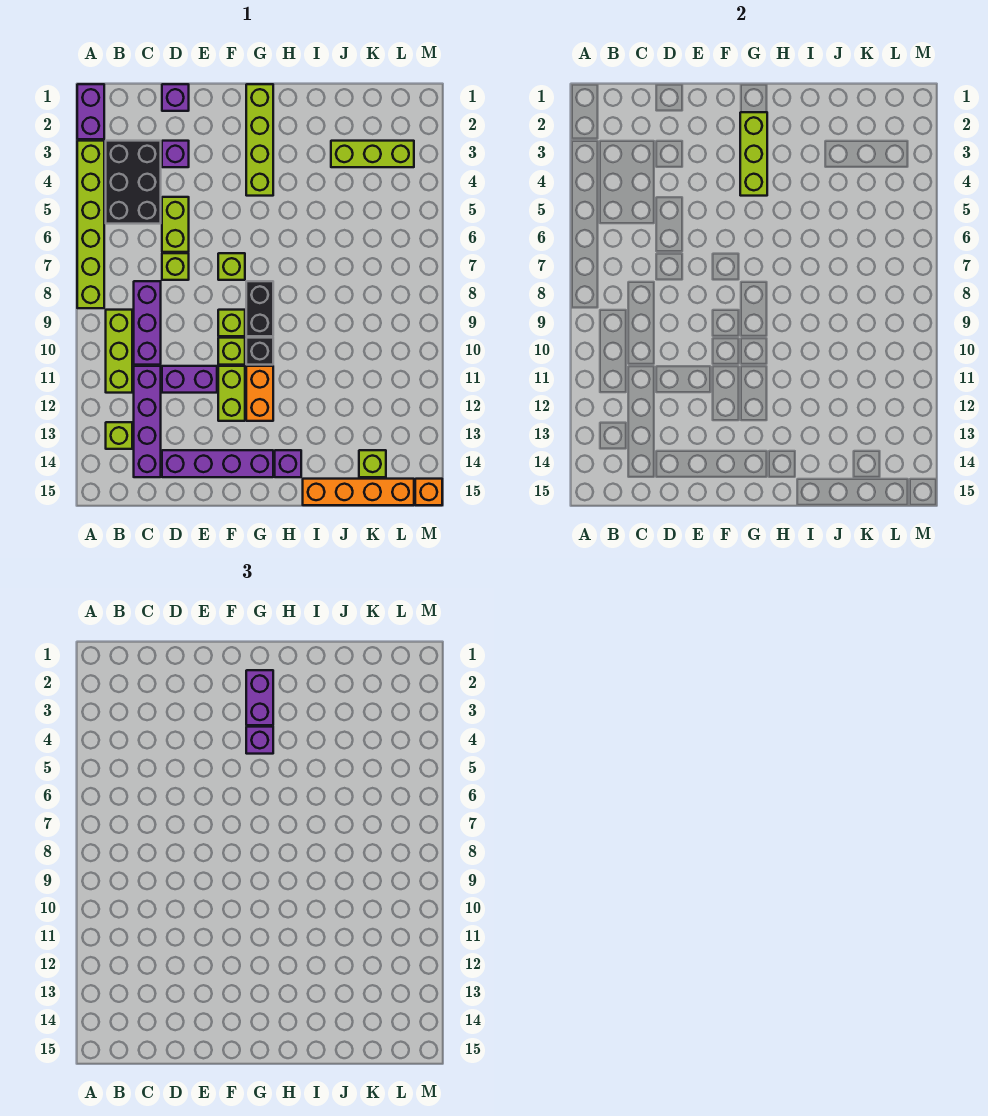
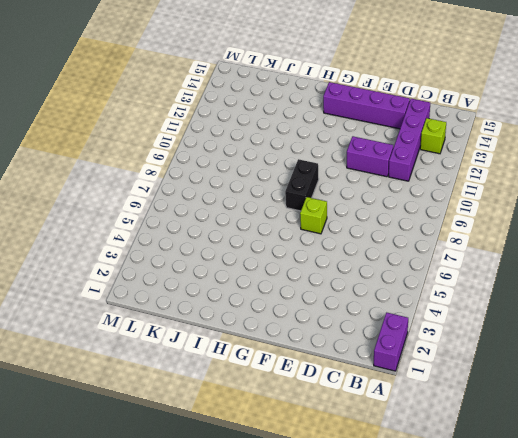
none -> lime 1x6 brick [77,141,104,308]
none -> black 2x3 brick [106,141,161,224]
none -> lime 1x3 brick [106,310,132,393]

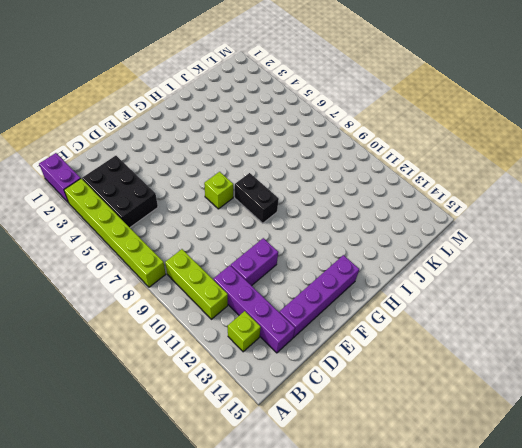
none -> purple 1x3 brick [134,281,161,365]
none -> purple 1x1 brick [162,84,189,111]
none -> purple 1x1 brick [162,141,189,167]

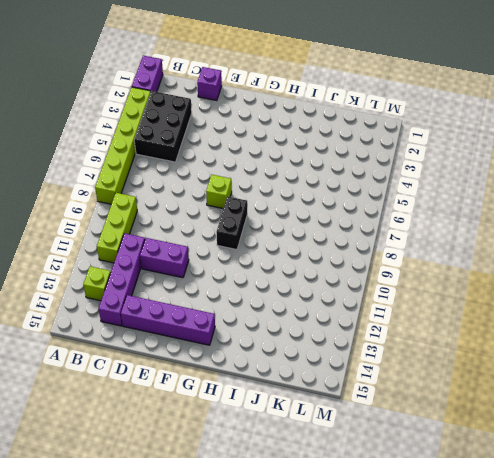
none -> purple 1x3 brick [134,281,161,365]
none -> purple 1x1 brick [162,141,189,167]
none -> lime 1x2 brick [162,197,189,252]

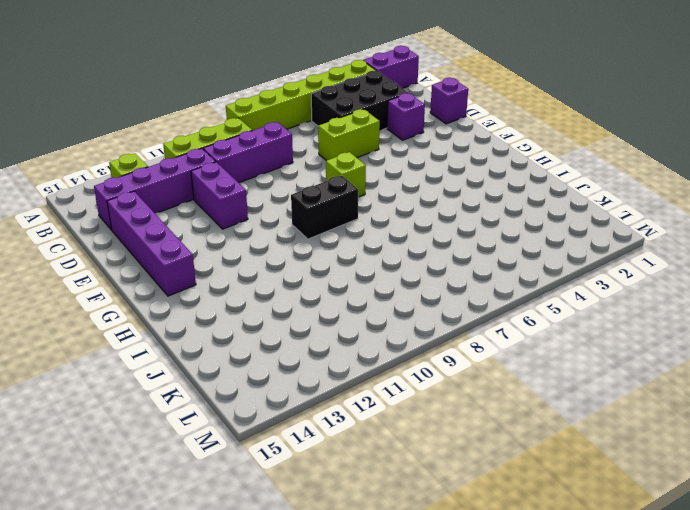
none -> lime 1x1 brick [162,253,189,280]
none -> lime 1x1 brick [218,310,245,336]
none -> lime 1x1 brick [218,338,245,365]

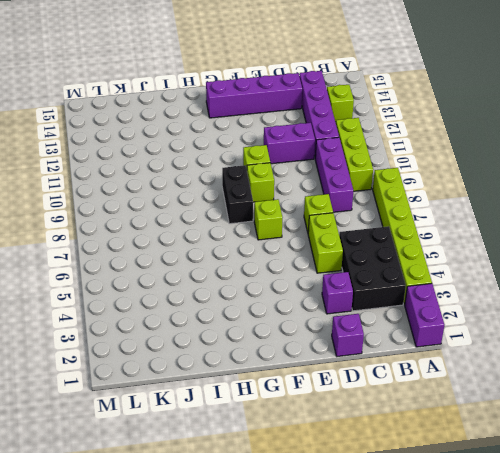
none -> lime 1x2 brick [218,366,245,421]
none -> lime 1x4 brick [246,84,273,196]
none -> black 1x1 brick [246,338,273,365]

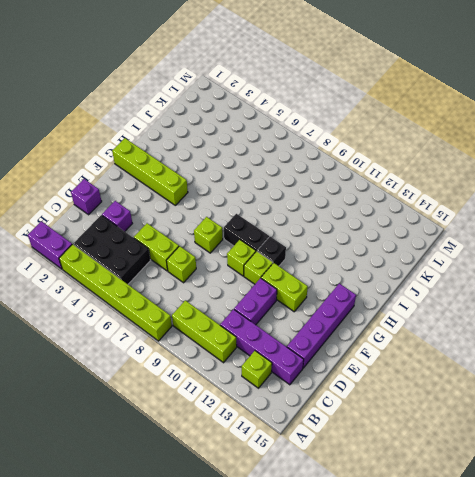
none -> purple 1x3 brick [134,281,161,365]
none -> orange 1x2 brick [246,366,273,421]
none -> purple 1x1 brick [275,450,301,477]

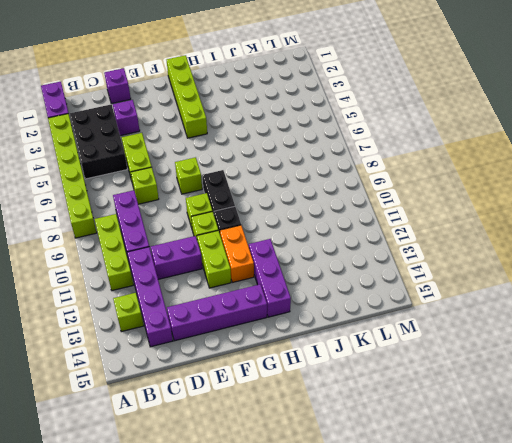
purple 1x3 brick [249,239,291,317] -> purple 1x1 brick [275,450,301,477]
none -> orange 1x4 brick [303,479,414,505]
none -> lime 1x3 brick [331,141,414,167]
none -> lime 1x1 brick [359,450,386,477]

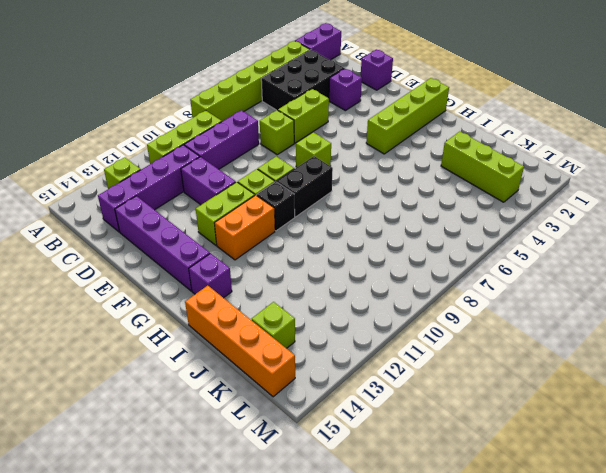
none -> orange 1x1 brick [415,479,442,505]
none -> lime 1x3 brick [740,112,767,196]
none -> purple 1x2 brick [246,670,273,725]

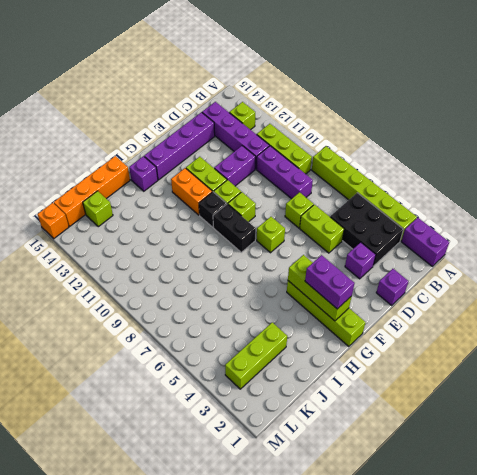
none -> purple 1x1 brick [246,727,273,754]

